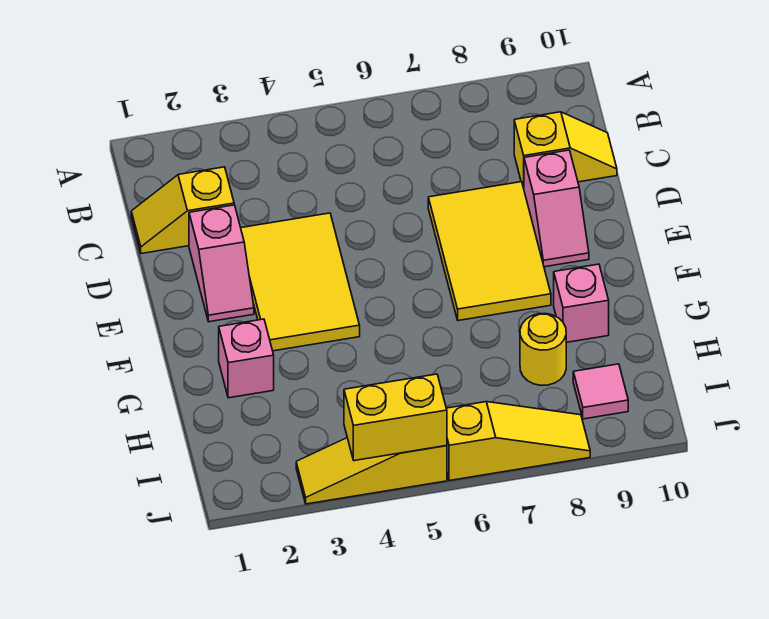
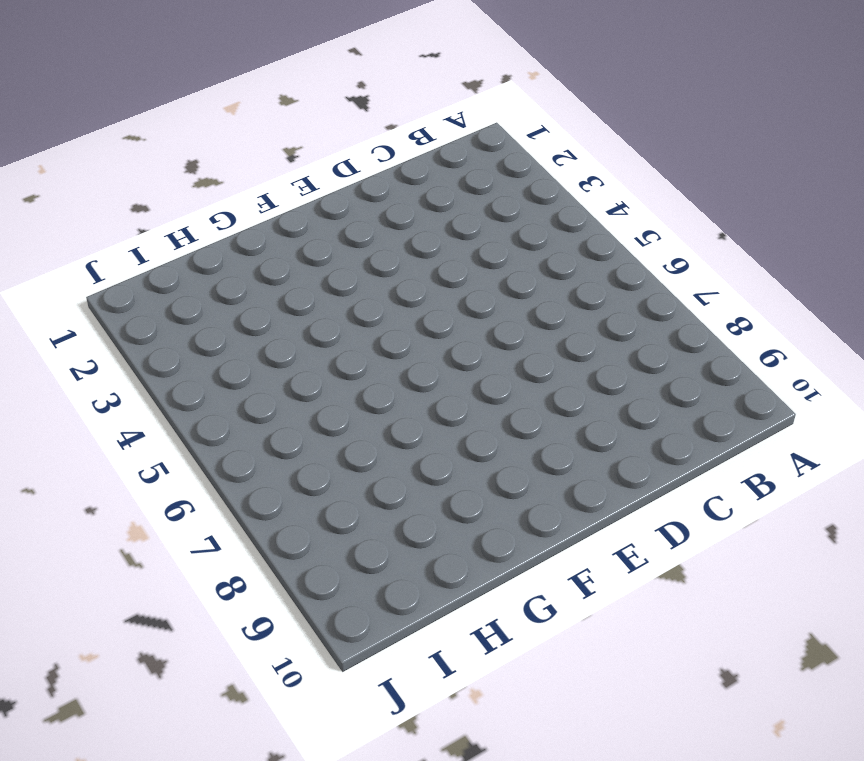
none -> yellow 1x2 slope [131,167,234,254]
none -> yellow 1x2 slope [514,112,617,188]
none -> pink 1x2 slope [189,205,254,322]

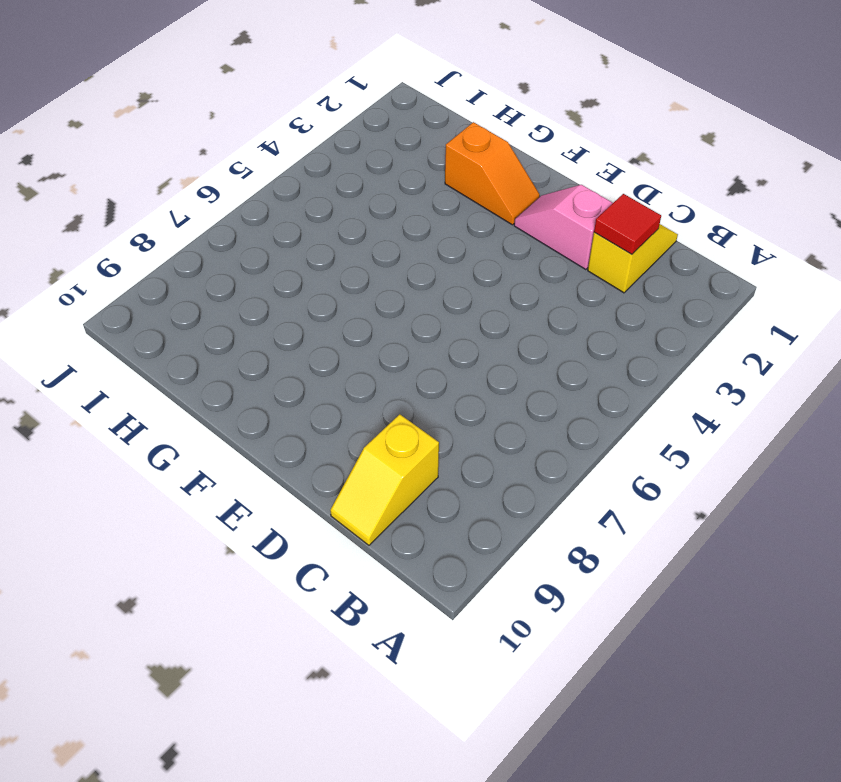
red 1x1 tile [594,194,661,254] -> none
orange 1x2 slope [445,122,540,225] -> pink 1x1 brick [219,319,274,398]
none -> yellow 2x3 tile [241,213,360,351]
none -> yellow 2x3 tile [428,182,551,321]
none -> pink 1x2 slope [524,150,589,267]

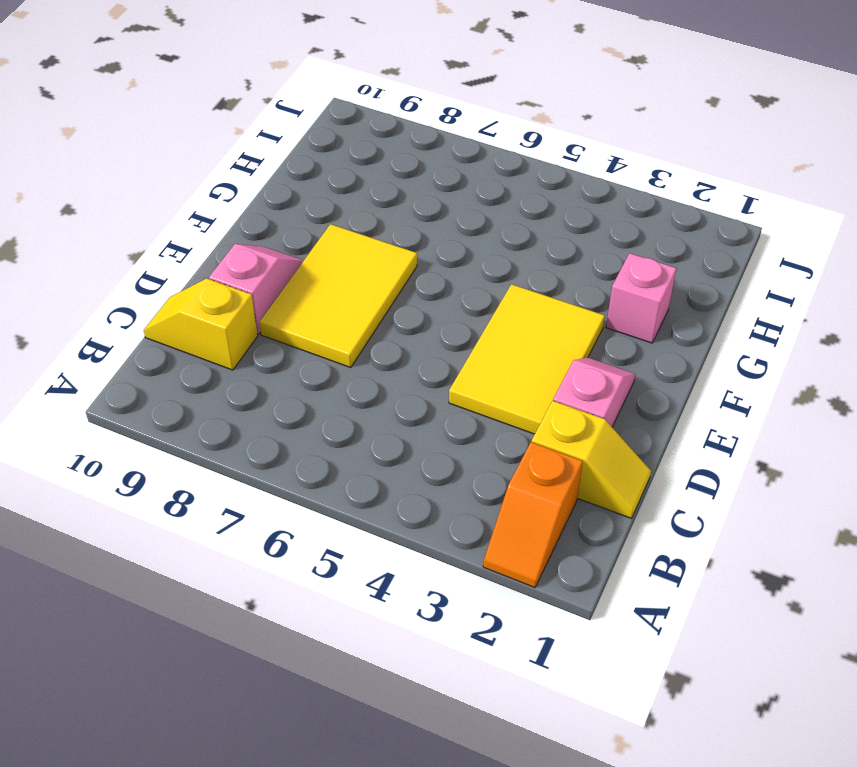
orange 1x2 slope [483,442,583,588] -> none
none -> pink 1x1 brick [554,264,609,342]
none -> yellow 1x1 round brick [520,313,566,385]
none -> pink 1x1 tile [573,364,628,419]

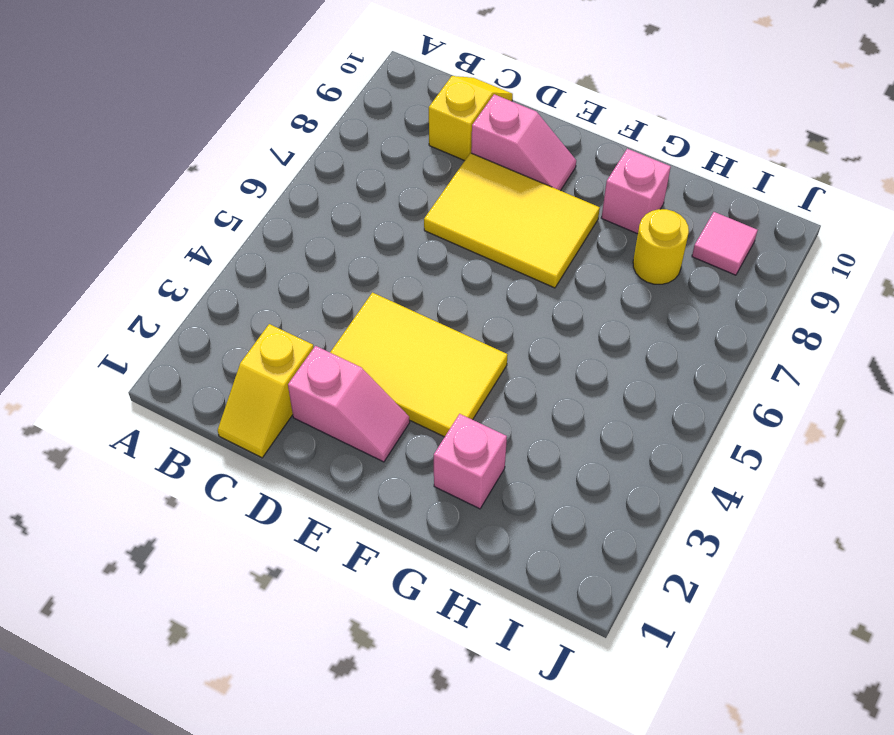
none -> yellow 1x3 slope [296,438,447,504]
none -> yellow 1x3 slope [446,402,590,481]
none -> yellow 1x2 brick [344,374,447,461]

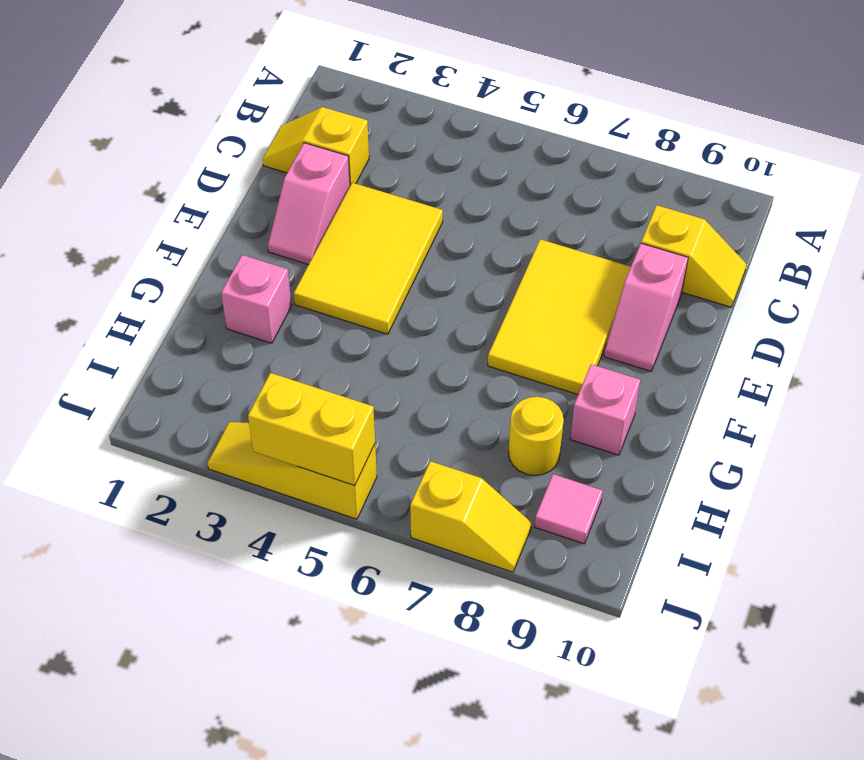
yellow 1x2 slope [410,461,531,572] -> yellow 1x3 slope [446,402,590,481]

